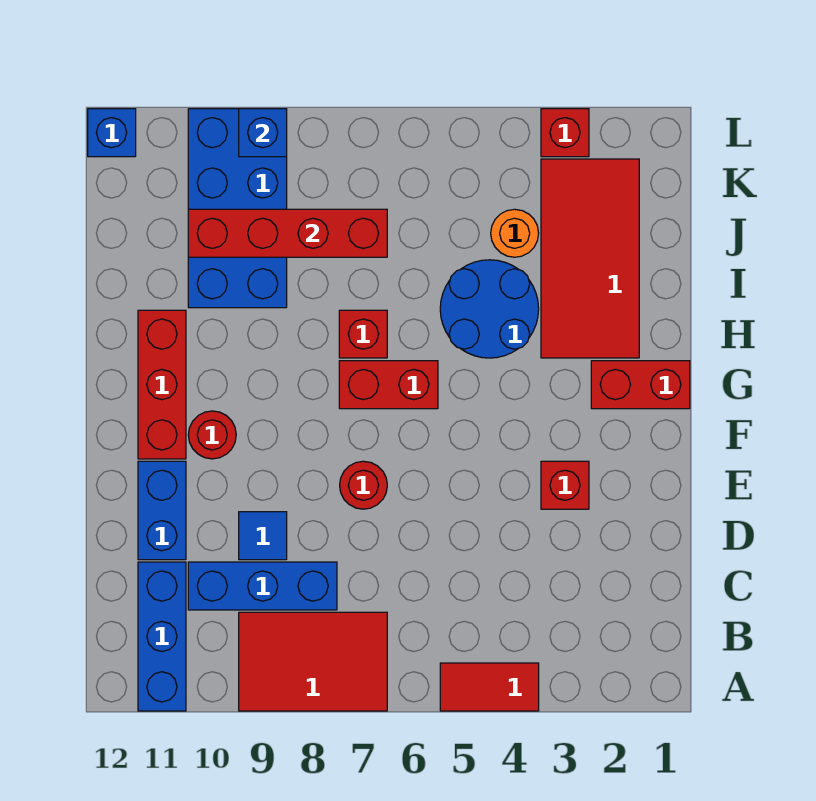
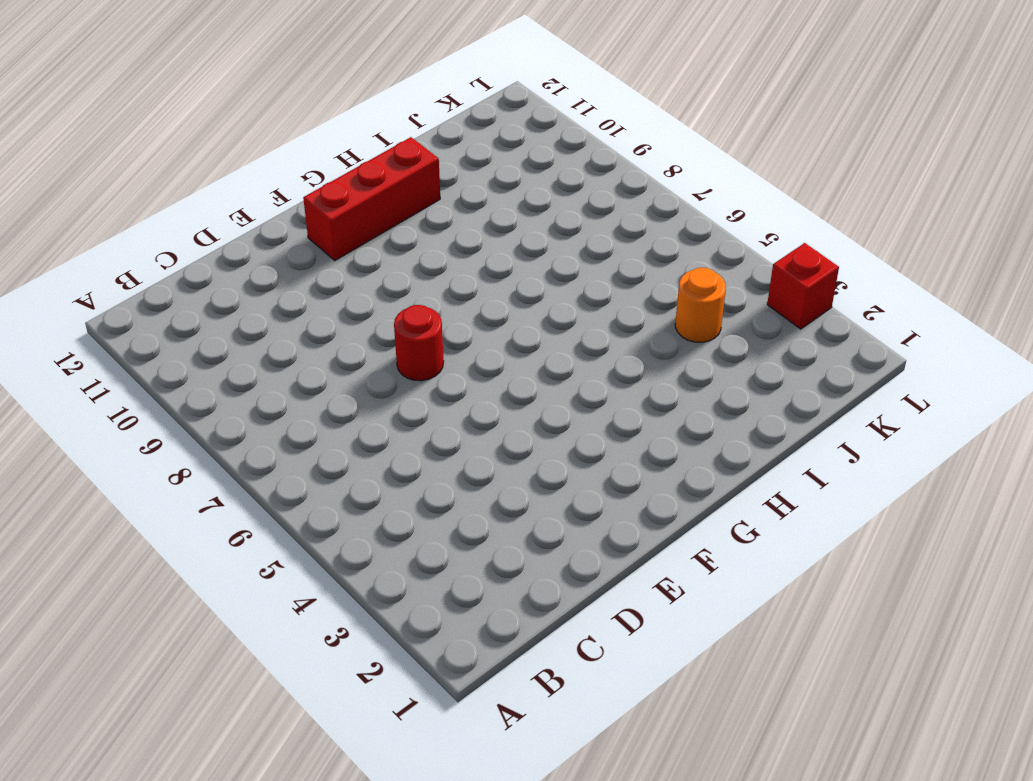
none -> red 1x2 tile [440,663,539,711]
none -> red 2x3 tile [239,612,387,711]
none -> blue 1x3 brick [138,562,186,711]

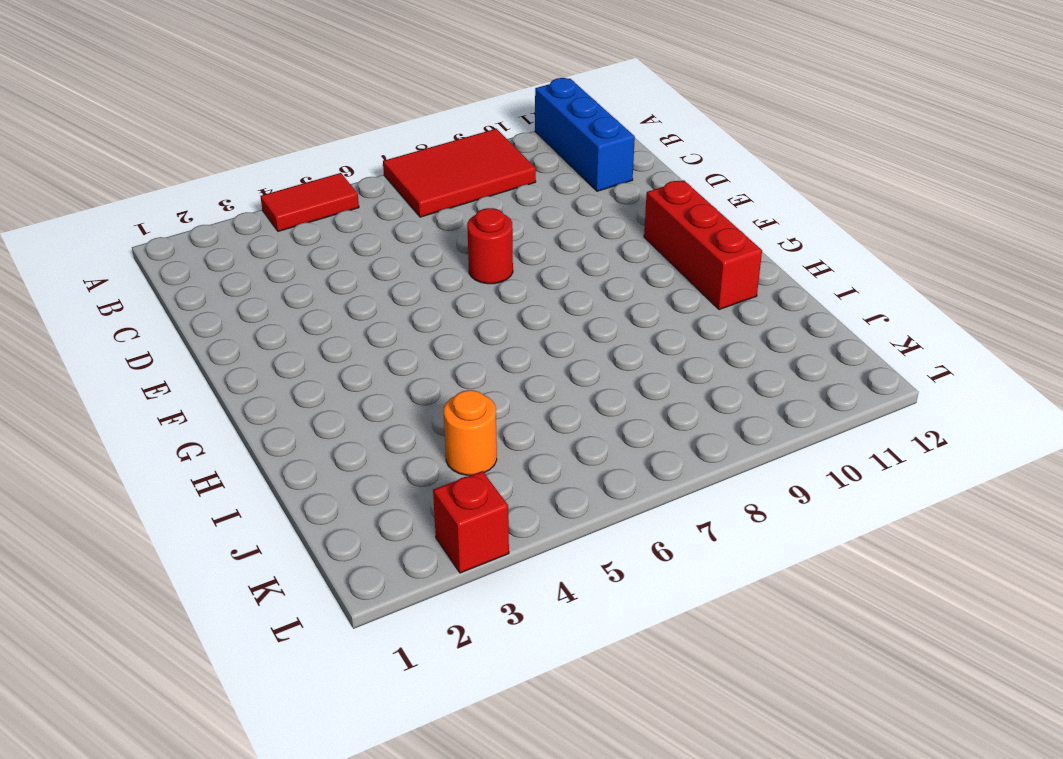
none -> blue 1x3 brick [188,562,337,610]
none -> blue 1x1 tile [239,512,287,560]
none -> blue 1x2 brick [138,461,186,560]

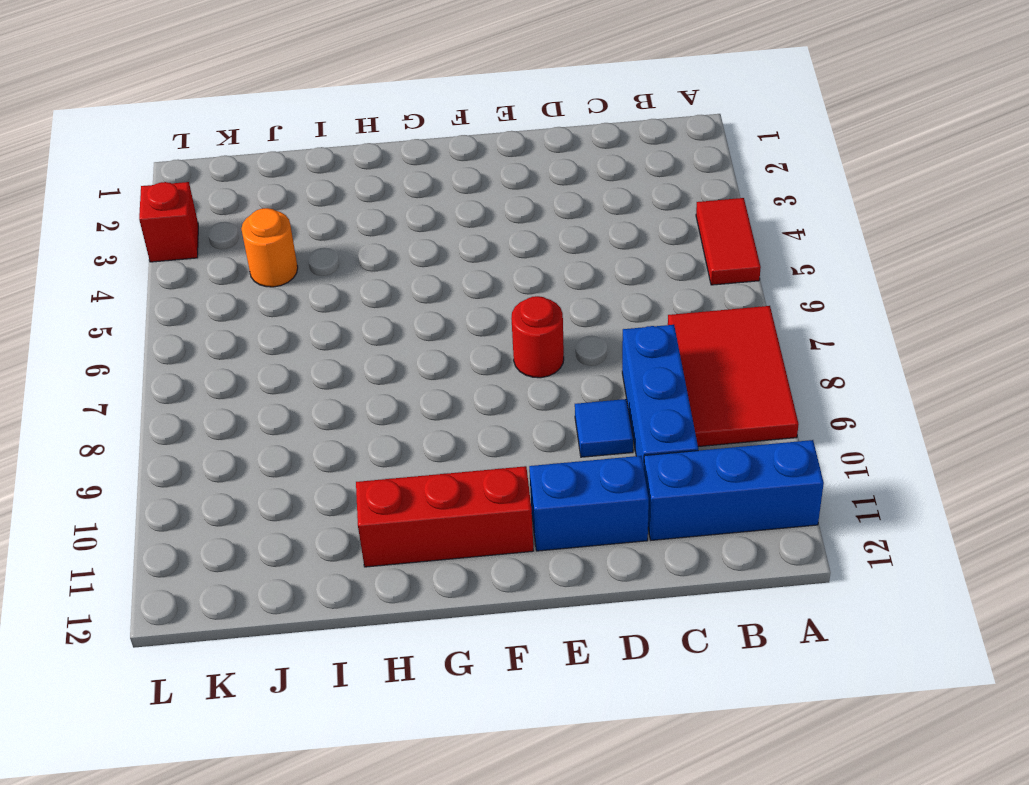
none -> red 1x1 brick [541,461,589,509]
none -> red 1x1 round brick [188,411,236,459]
none -> red 1x2 brick [591,361,690,409]

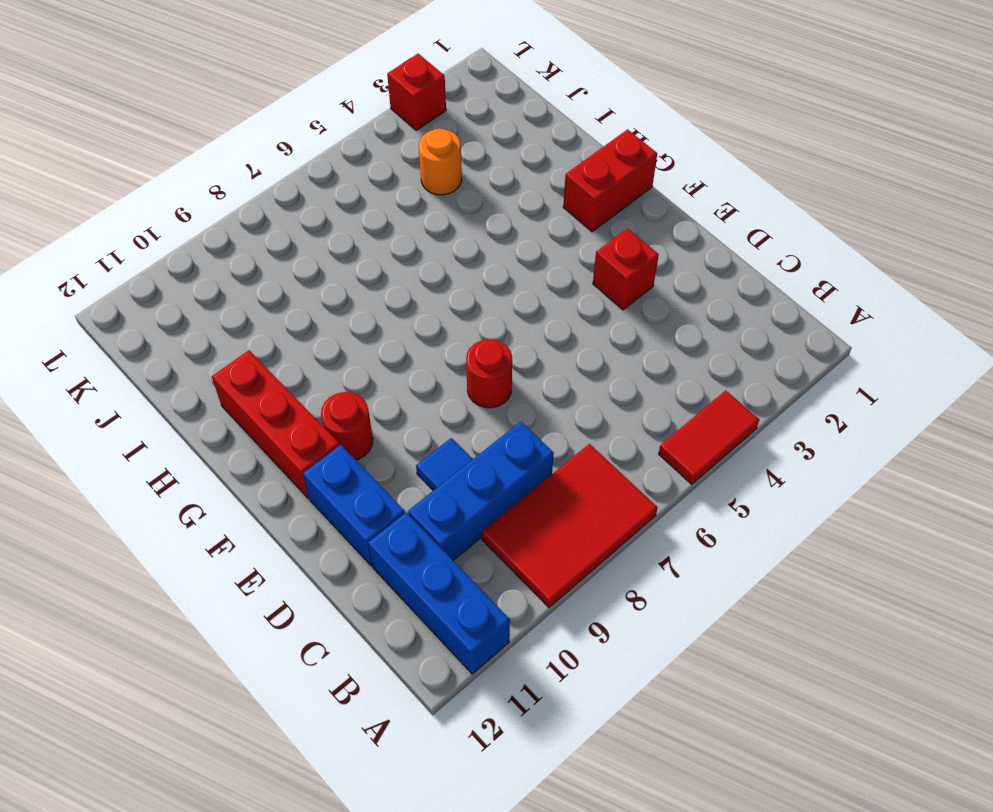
none -> red 1x2 brick [339,361,438,409]
none -> red 2x4 tile [541,159,639,358]
none -> blue 2x2 round brick [440,260,539,358]

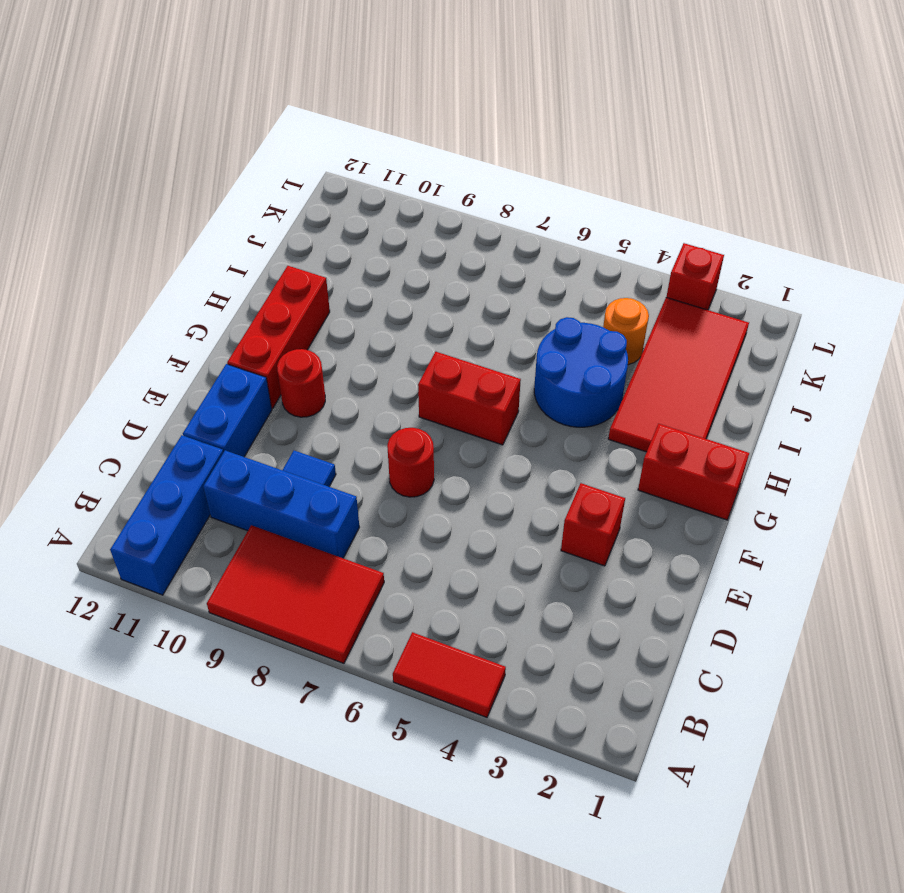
none -> red 1x1 brick [339,310,387,358]
none -> blue 2x4 brick [188,109,287,308]
none -> blue 1x1 brick [88,109,136,157]

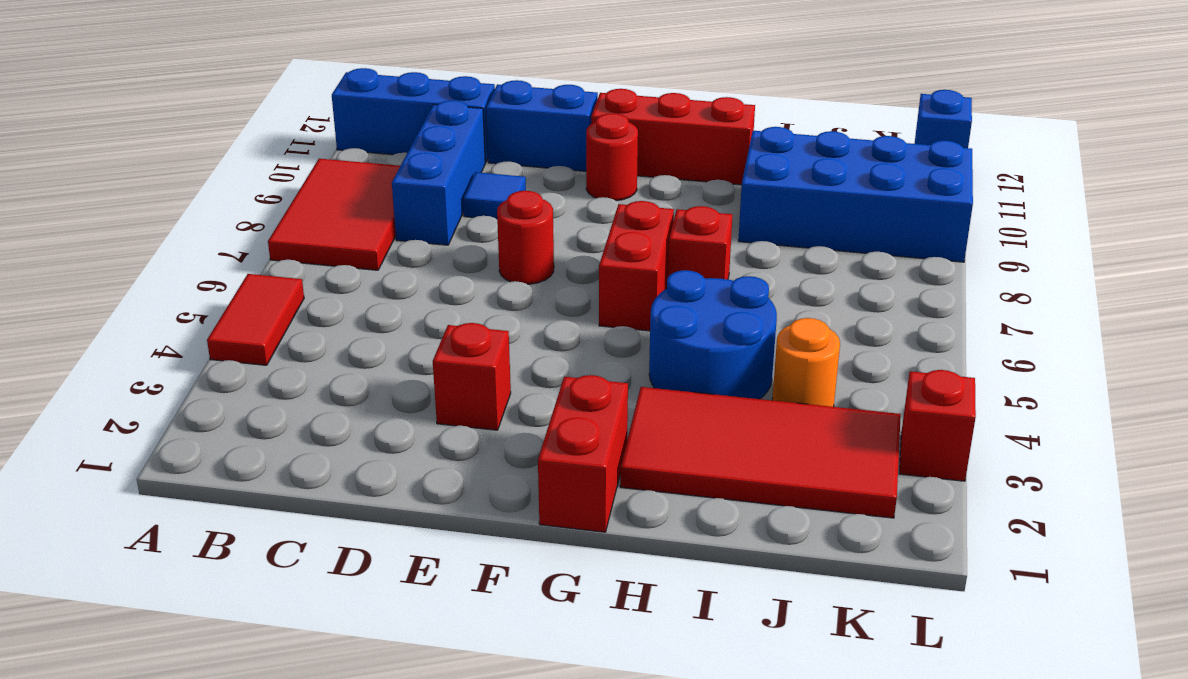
none -> red 1x4 brick [188,209,387,257]
none -> blue 1x1 brick [239,109,287,157]

